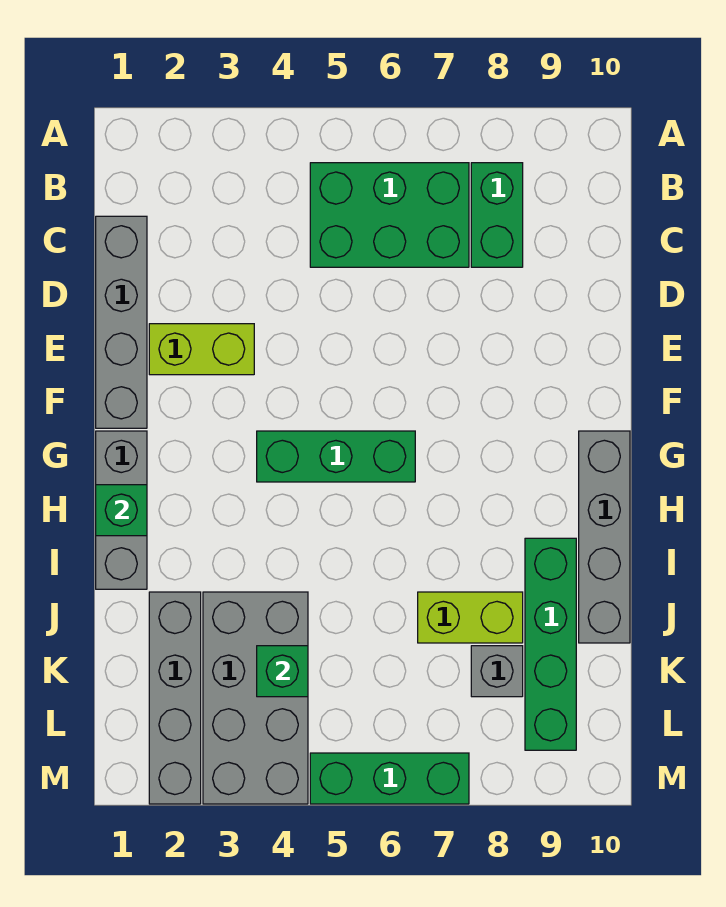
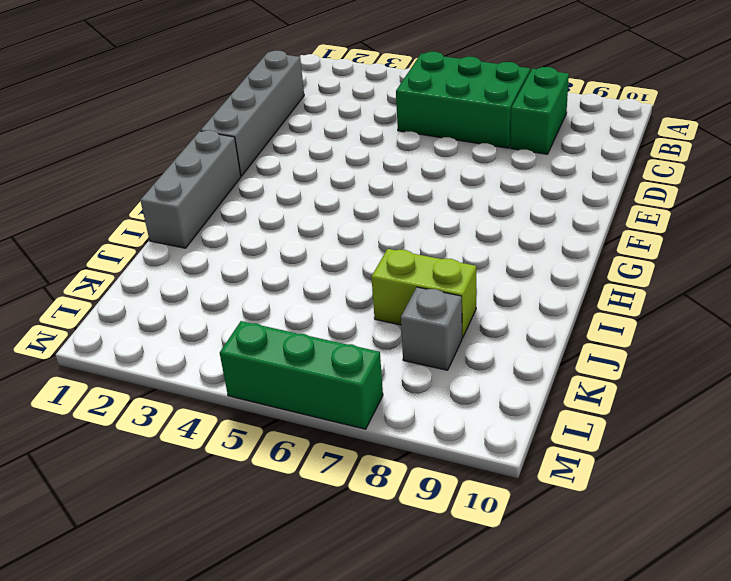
none -> lime 1x2 brick [149,324,254,375]
none -> green 1x3 brick [257,431,415,482]
none -> grey 1x4 brick [579,431,630,643]

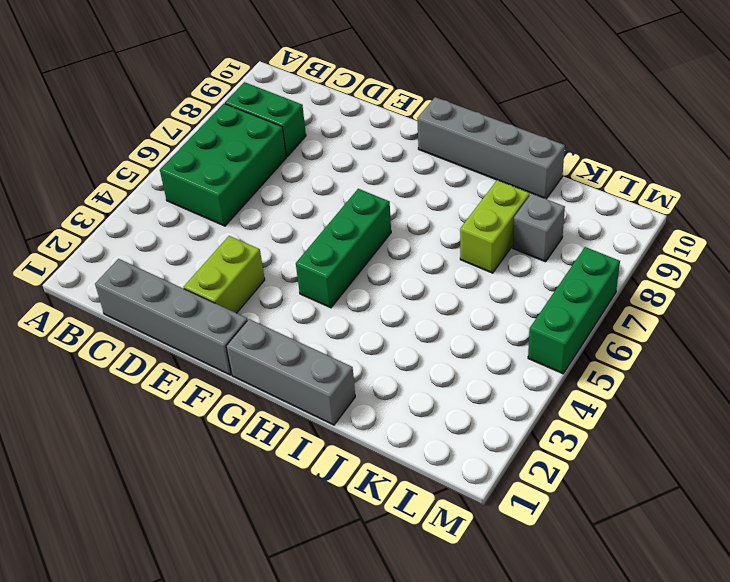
none -> green 1x4 brick [525,538,576,750]
none -> grey 1x4 brick [149,592,201,804]
none -> grey 2x4 brick [203,592,308,804]

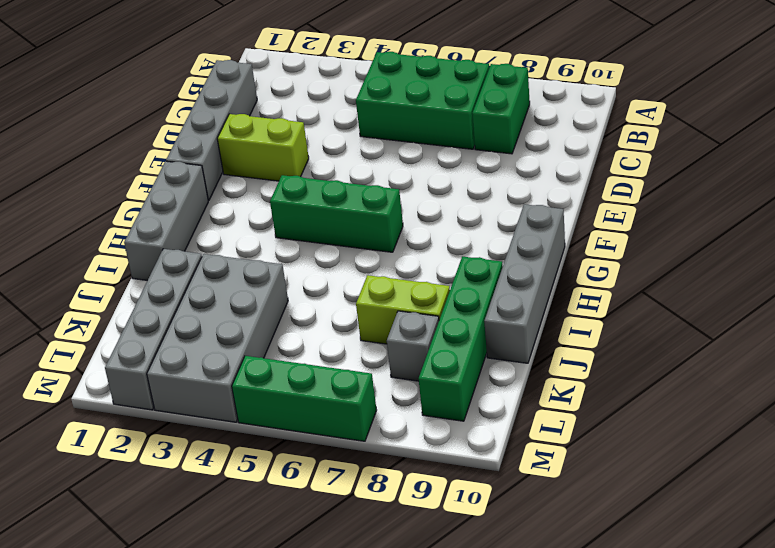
none -> green 1x1 brick [96,485,147,536]
none -> green 1x1 brick [257,646,308,697]

